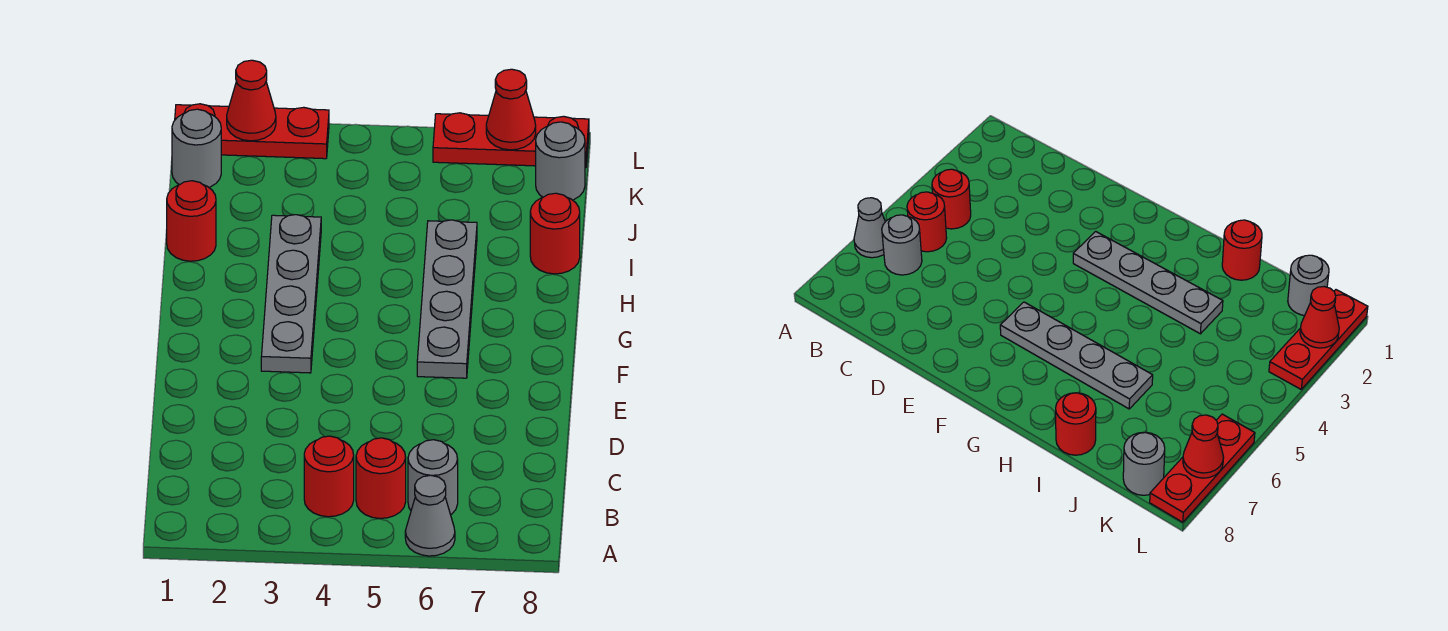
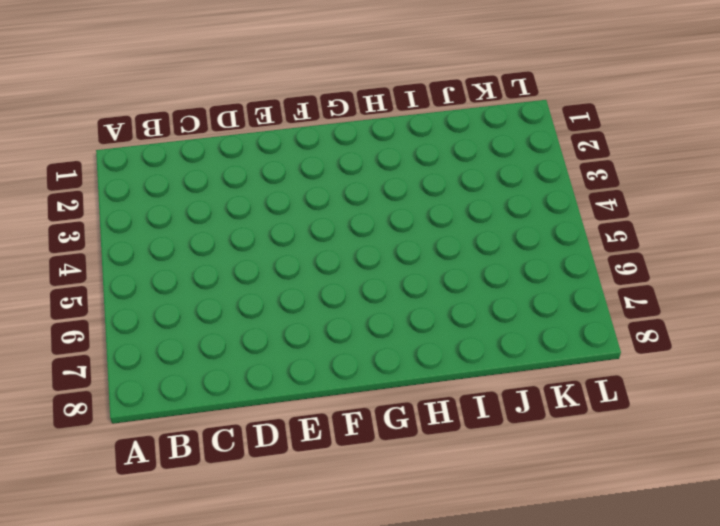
none -> grey 1x1 cone [405,475,455,556]
none -> red 1x1 round brick [304,436,354,517]
none -> red 1x1 round brick [356,438,406,518]

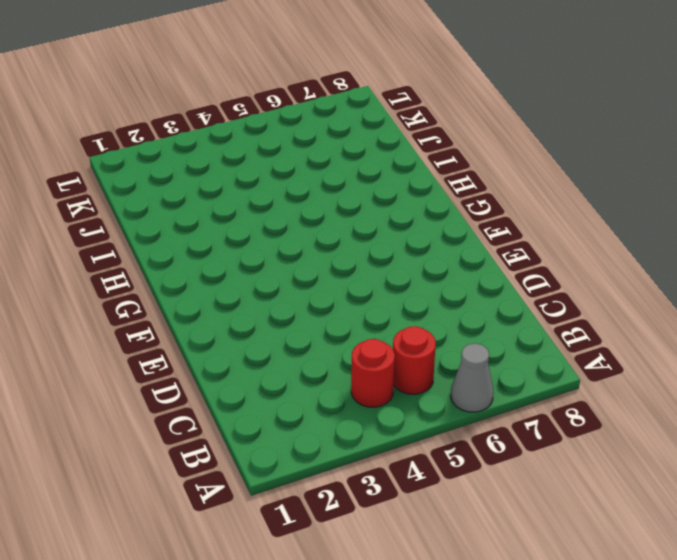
none -> grey 1x1 round brick [408,440,458,515]
none -> grey 1x4 plate [261,215,321,373]
none -> grey 1x4 plate [417,220,477,378]

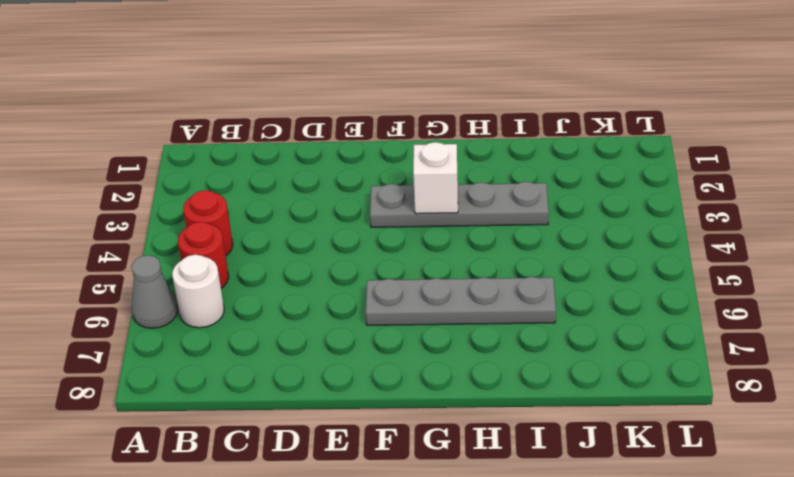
white 1x1 round brick [172,255,224,328] -> grey 1x1 round brick [408,440,458,515]
white 1x1 brick [413,142,458,214] -> none
none -> red 1x1 round brick [167,181,216,261]
none -> red 1x1 round brick [530,193,580,274]
none -> grey 1x1 round brick [172,109,221,187]

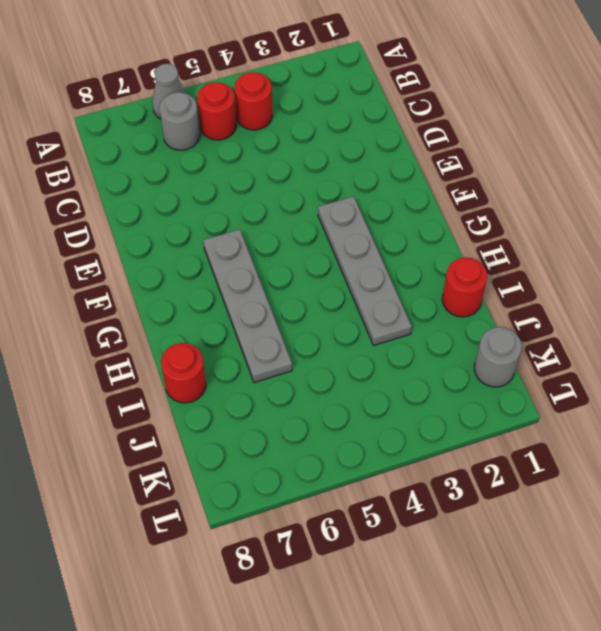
none -> grey 1x1 round brick [536,122,585,200]
none -> red 1x3 plate [175,104,329,159]
none -> red 1x3 plate [433,113,589,168]

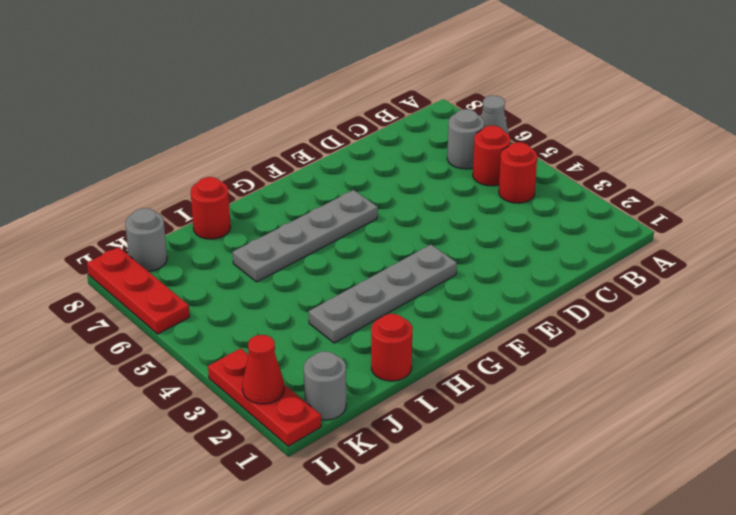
none -> red 1x1 cone [486,69,536,150]

